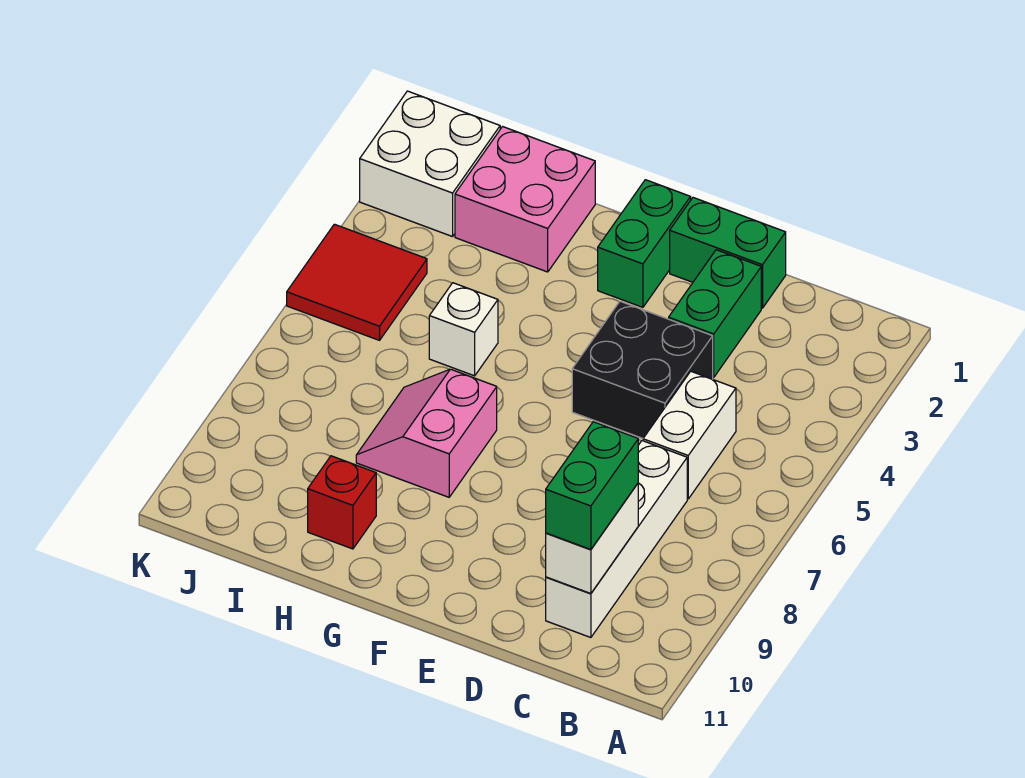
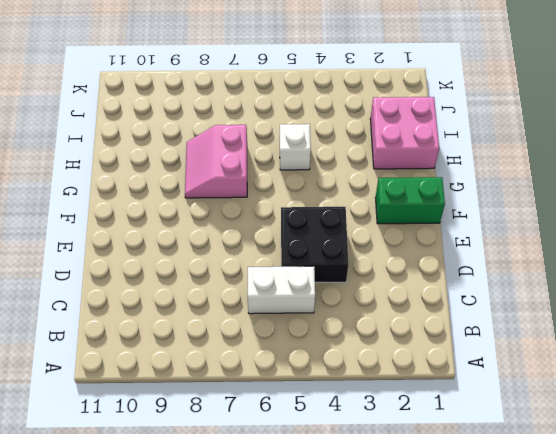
pink 2x2 slope [185,125,247,198] -> pink 2x2 slope turned to [356,369,497,497]
none -> white 1x4 brick [546,441,687,638]
none -> green 1x2 brick [670,198,786,308]
none -> green 1x2 brick [669,250,761,377]

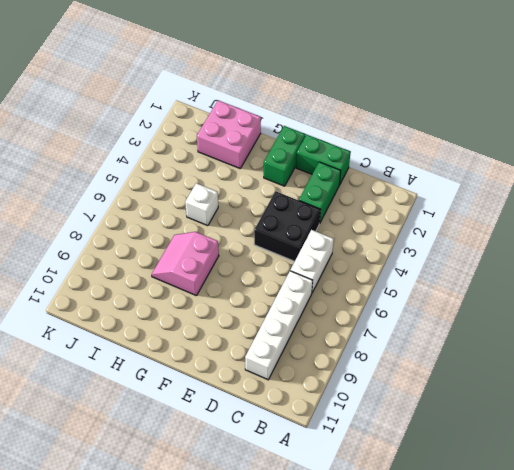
none -> red 1x1 brick [308,456,376,549]
none -> white 2x2 brick [360,91,500,237]
none -> red 2x2 tile [287,224,427,340]

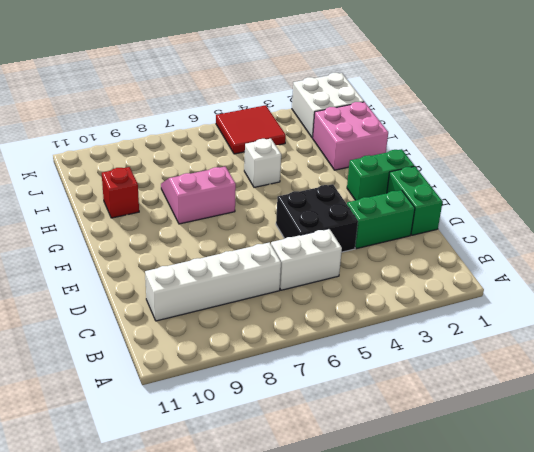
none -> white 1x2 brick [546,484,638,594]
none -> green 1x2 brick [546,422,638,549]

